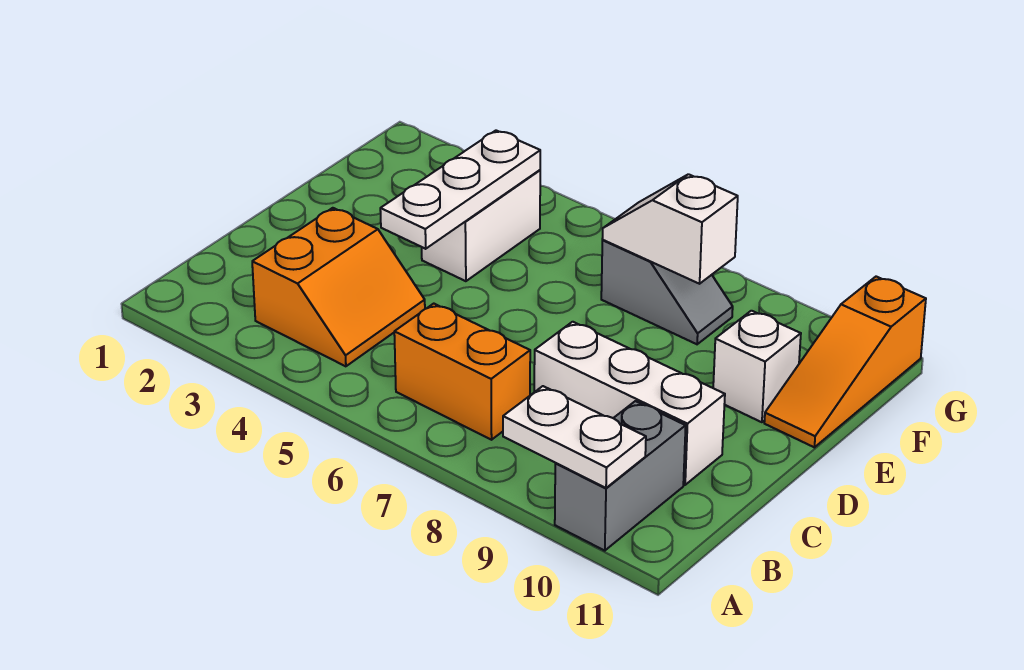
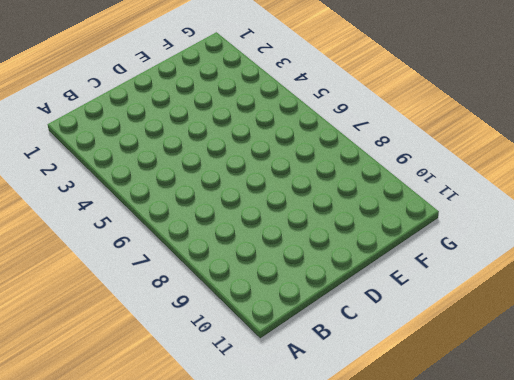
none -> grey 1x2 brick [555,401,686,551]
none -> orange 2x2 slope [252,208,425,366]

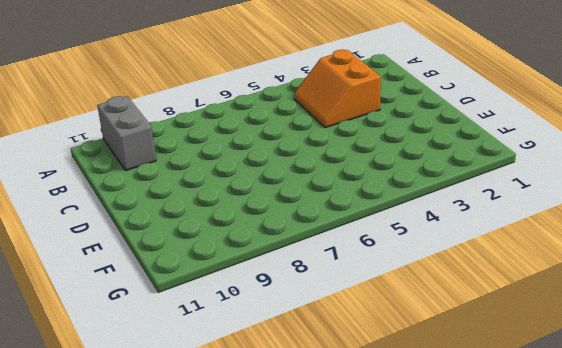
none -> orange 1x2 brick [394,304,530,440]
none -> white 1x3 brick [534,322,725,485]

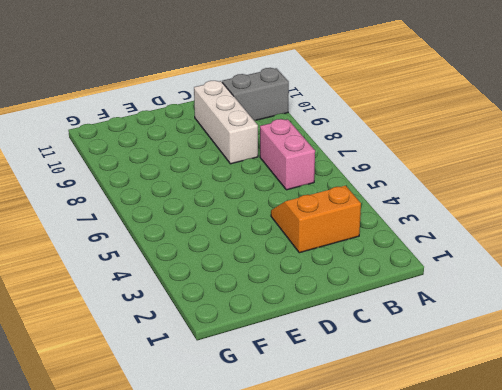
pink 1x2 brick [260,119,315,190] -> orange 1x2 brick [394,304,530,440]
none -> white 1x2 brick [422,170,540,281]
none -> white 1x1 brick [713,311,801,422]

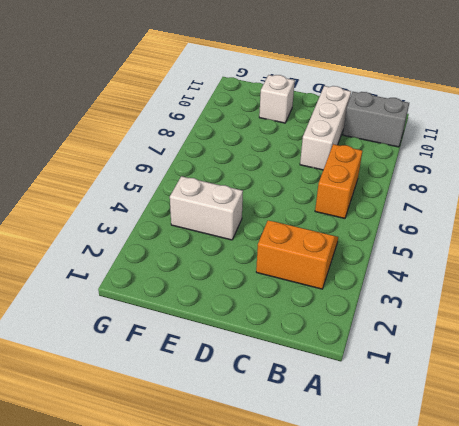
none -> orange 1x3 slope [764,277,926,447]
none -> grey 1x2 slope [601,240,733,344]

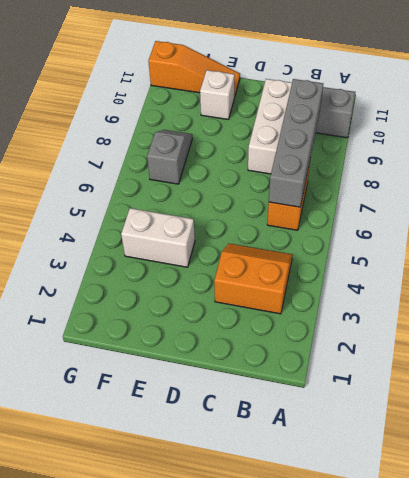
grey 1x4 brick [269,79,323,207] -> none
none -> white 1x2 plate [503,386,646,488]
none -> white 1x3 plate [380,131,540,249]

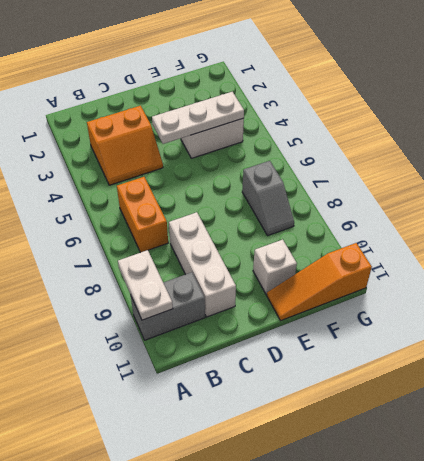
none -> white 1x2 slope [602,174,738,284]

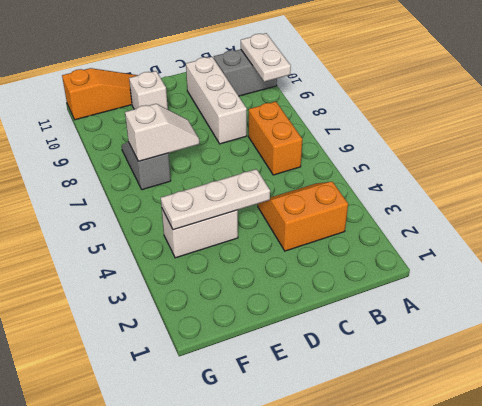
white 1x2 slope [125,104,199,161] -> white 1x2 slope turned to [602,174,738,284]

